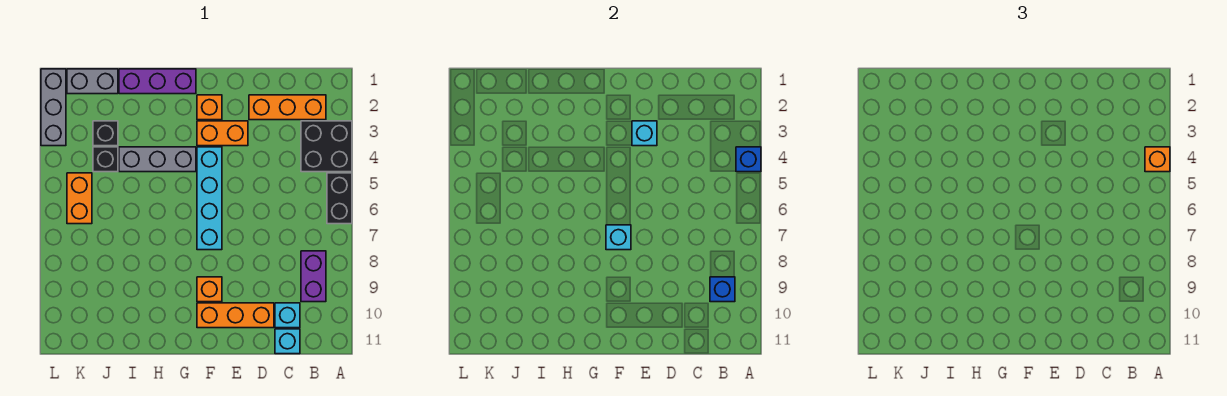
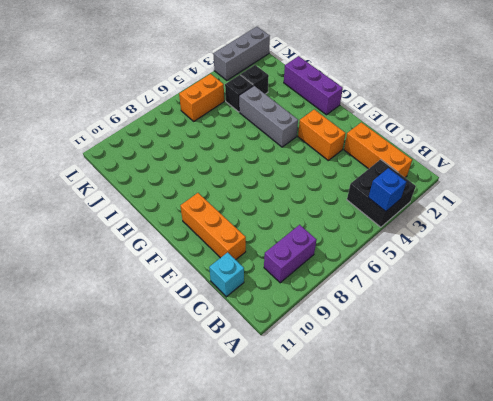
none -> black 1x2 brick [327,173,352,224]
none -> cyan 1x1 brick [275,303,300,328]
none -> orange 1x1 brick [197,95,222,120]

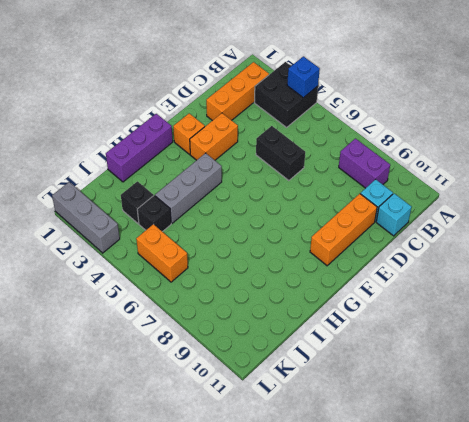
black 1x2 brick [256,126,305,181] -> black 1x2 brick moved to [327,173,352,224]
none -> cyan 1x4 brick [197,147,222,250]
none -> orange 1x1 brick [197,277,222,302]
none -> grey 1x2 brick [67,69,118,94]

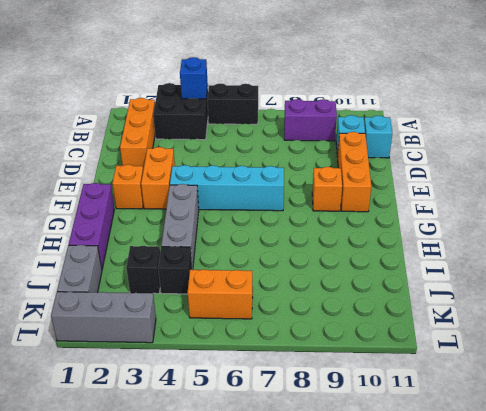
none -> blue 1x1 brick [710,277,735,302]
none -> cyan 1x1 brick [632,121,657,146]
none -> cyan 1x1 brick [606,225,631,250]

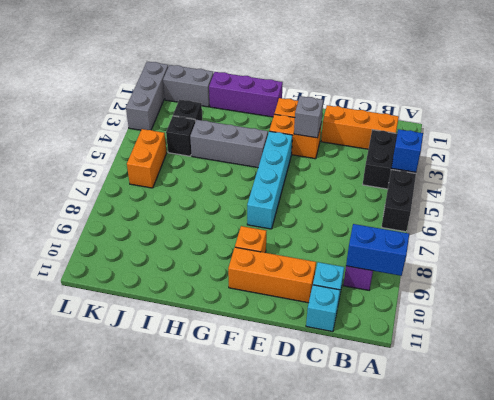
blue 1x2 brick [346,224,409,276] -> blue 1x1 brick [710,277,735,302]
grey 1x1 brick [294,96,323,138] -> cyan 1x1 brick [632,121,657,146]
none -> cyan 1x1 brick [606,225,631,250]
none -> orange 1x1 brick [1145,147,1170,172]

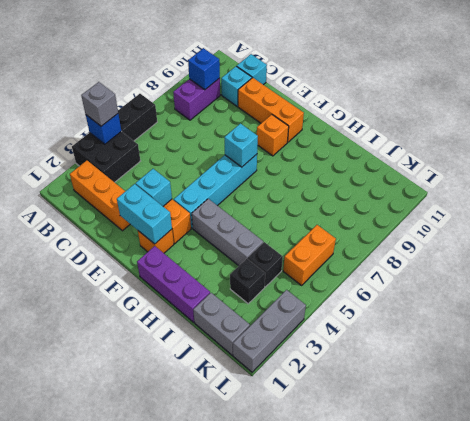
grey 1x1 brick [81,82,118,126] -> orange 1x1 brick [1145,147,1170,172]
cyan 1x2 brick [117,184,172,244] -> none

